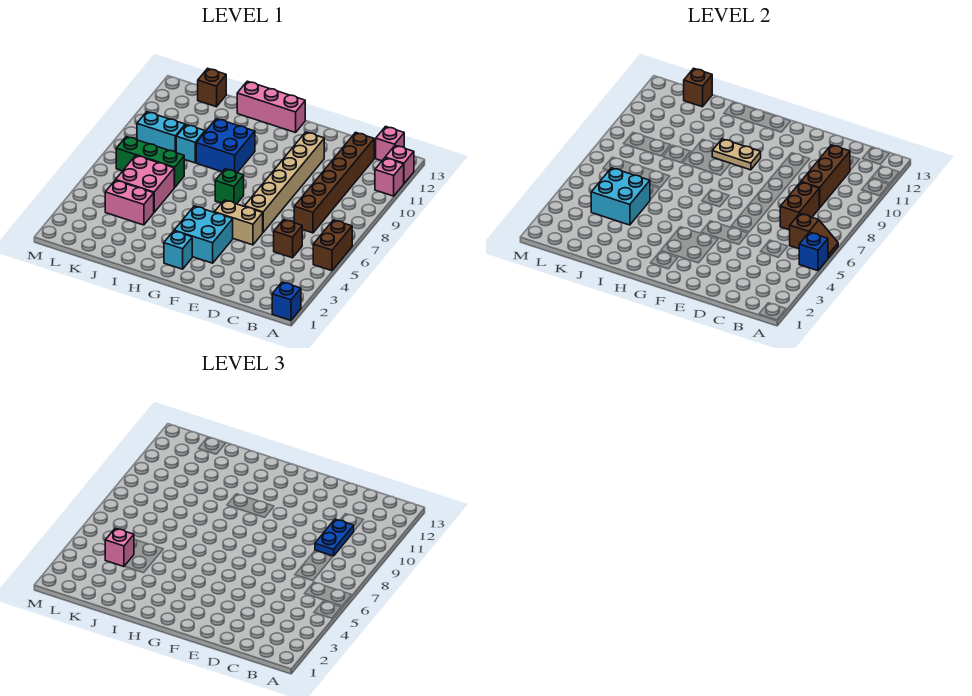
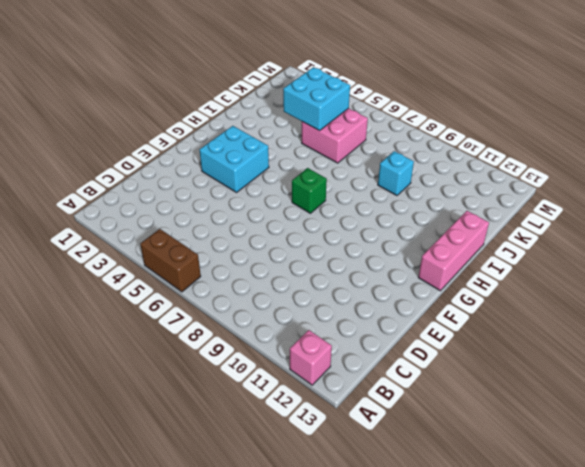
none -> blue 1x1 brick [272,282,301,320]
none -> pink 1x1 brick [375,158,404,196]
none -> pink 1x1 brick [375,127,404,161]

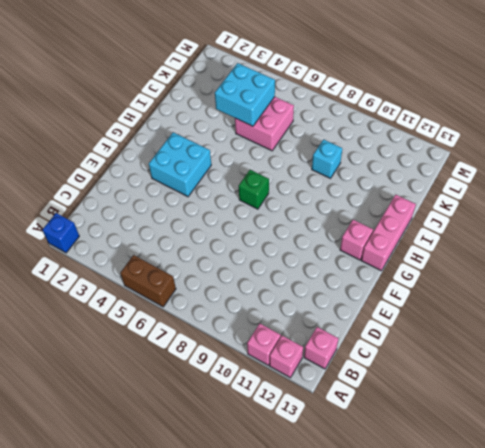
pink 1x1 brick [340,220,373,260] -> pink 1x1 brick moved to [105,528,134,567]
none -> brown 1x1 brick [274,219,302,258]
none -> brown 1x6 brick [294,132,374,233]
none -> tan 1x2 brick [214,200,263,245]

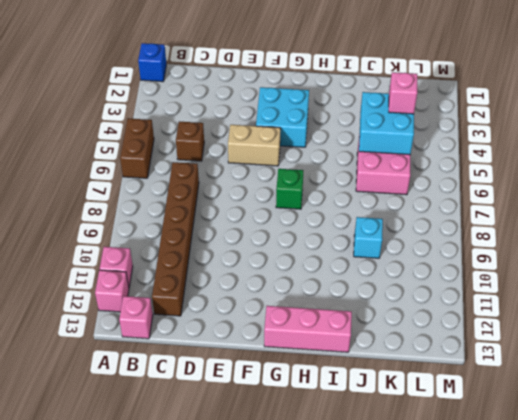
none -> tan 1x6 brick [244,132,324,232]
none -> cyan 1x1 brick [164,231,192,269]
none -> blue 2x2 brick [196,119,255,173]

